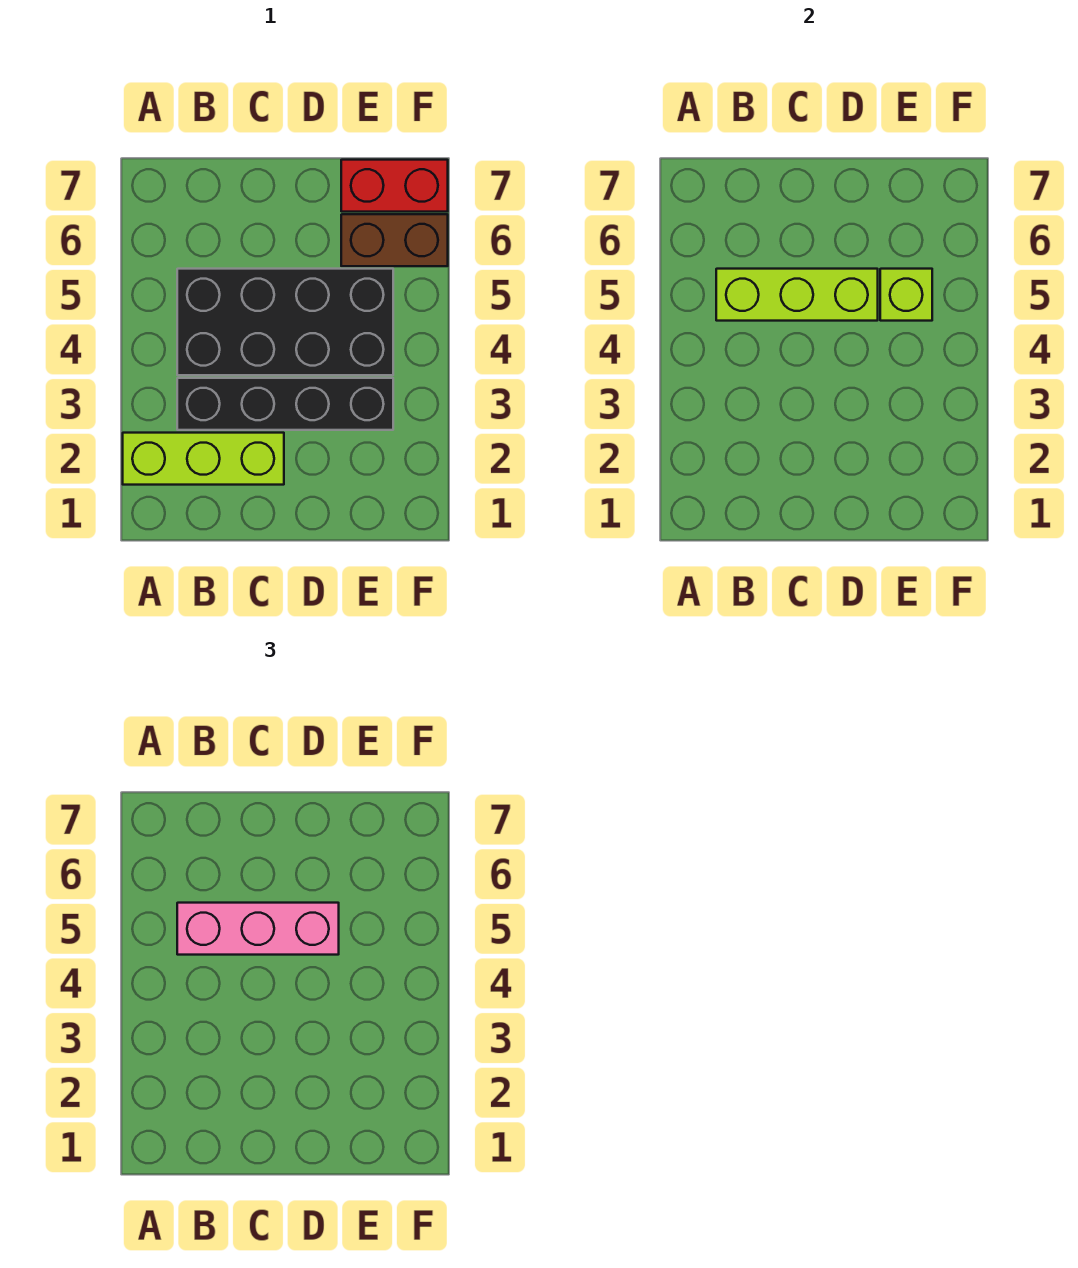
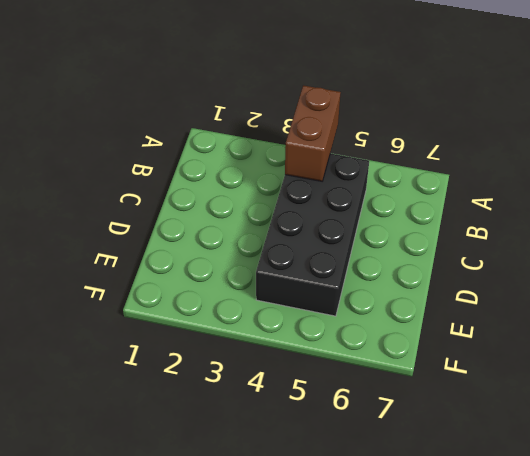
brown 1x2 brick [285,85,341,181] -> brown 1x2 brick moved to [341,214,448,266]
none -> lime 1x3 brick [123,433,284,485]
none -> black 1x4 brick [177,378,393,430]

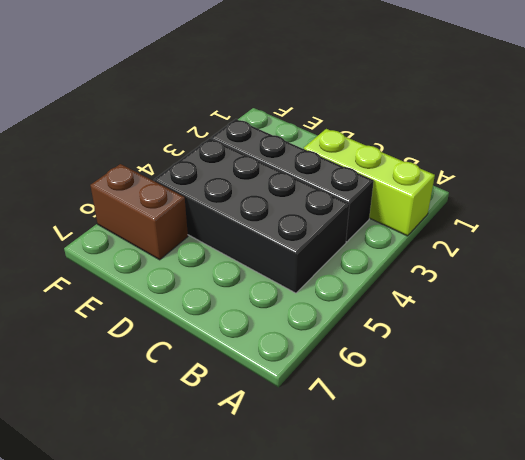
none -> red 1x2 brick [341,160,448,212]
none -> lime 1x3 brick [716,269,878,321]

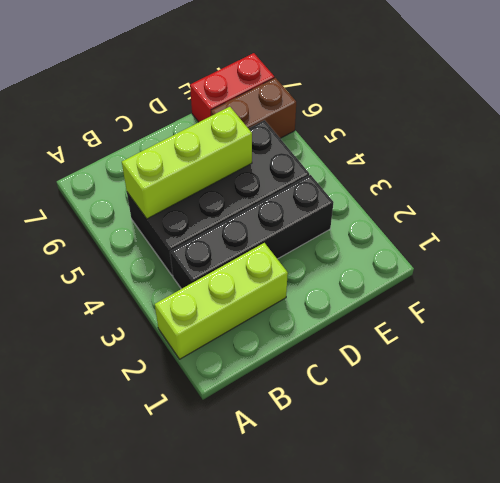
none -> lime 1x1 brick [880,269,932,321]
none -> pink 1x3 brick [177,903,339,955]

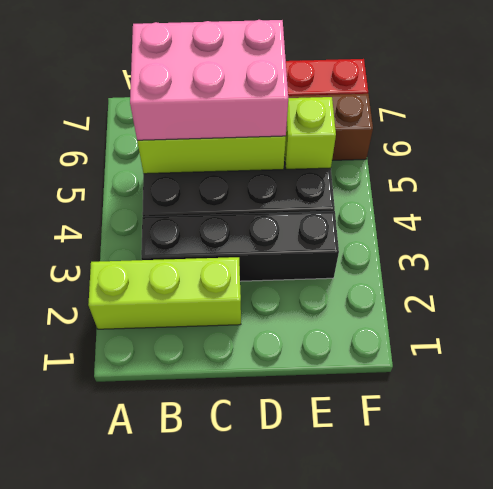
pink 2x3 brick [130,20,288,141] -> pink 1x3 brick [177,903,339,955]

